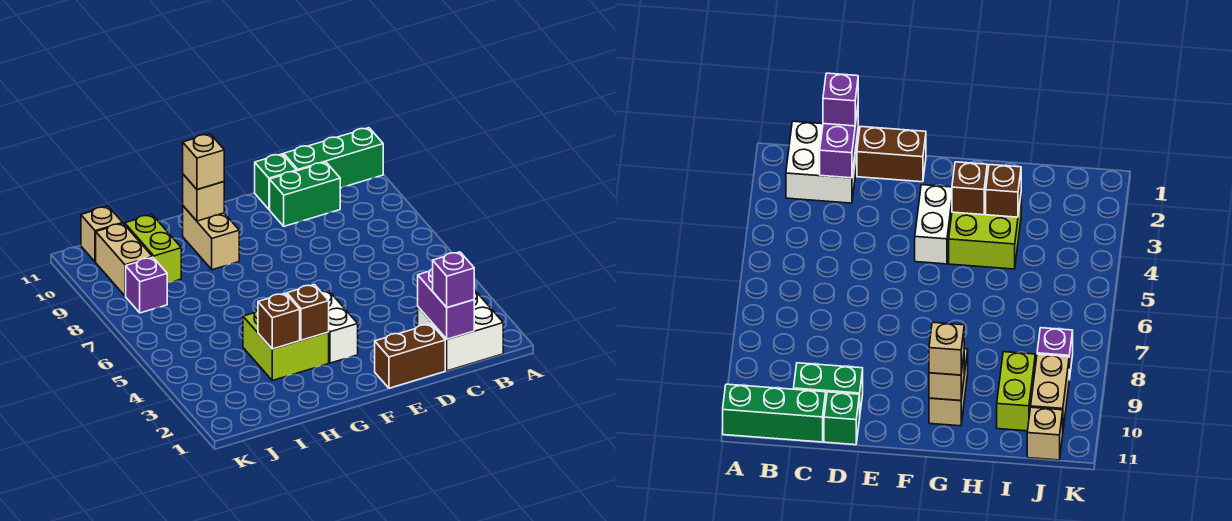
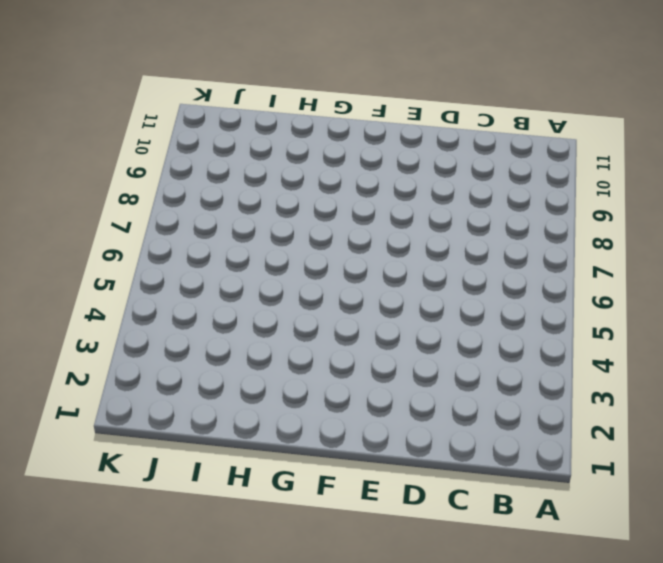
none -> green 1x3 brick [284,128,383,188]
none -> white 2x2 brick [418,290,503,371]
none -> green 1x2 brick [270,162,340,226]

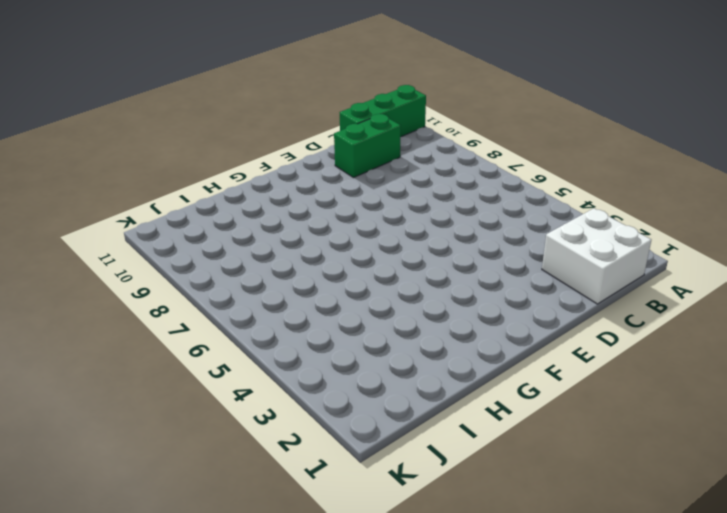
none -> brown 1x2 brick [375,324,445,388]
none -> green 1x1 brick [255,154,296,209]
none -> white 1x2 brick [321,290,358,363]

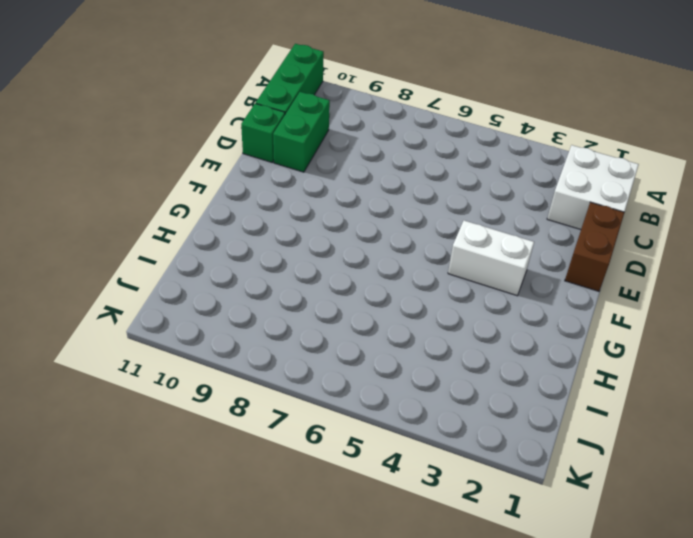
none -> lime 2x2 brick [243,310,329,380]
none -> tan 1x2 brick [183,206,239,270]
none -> lime 1x2 brick [125,215,181,283]

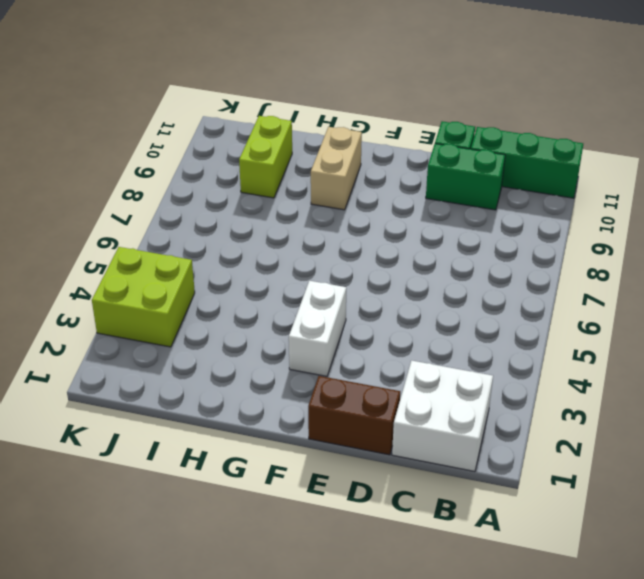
lime 2x2 brick [92,247,195,347] -> lime 2x2 brick moved to [243,310,329,380]
none -> purple 1x1 brick [126,257,167,313]
none -> tan 1x2 brick [96,223,152,296]
none -> tan 1x1 brick [81,206,123,262]

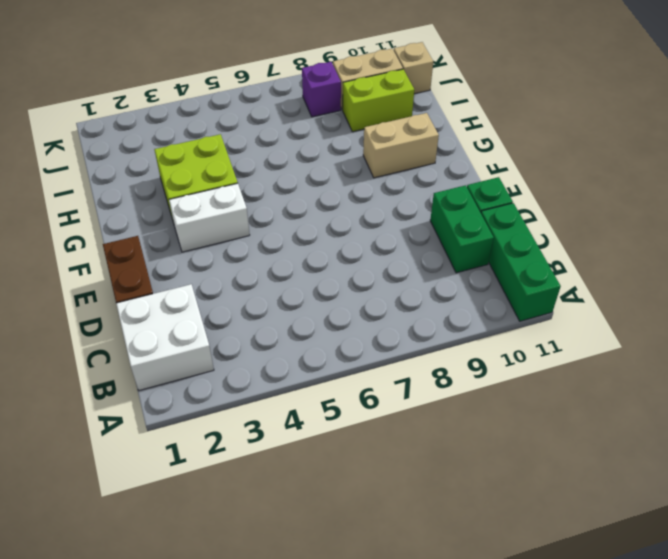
none -> purple 1x2 brick [418,269,474,339]
none -> brown 1x1 brick [287,285,329,340]
none -> tan 1x1 brick [183,174,224,221]

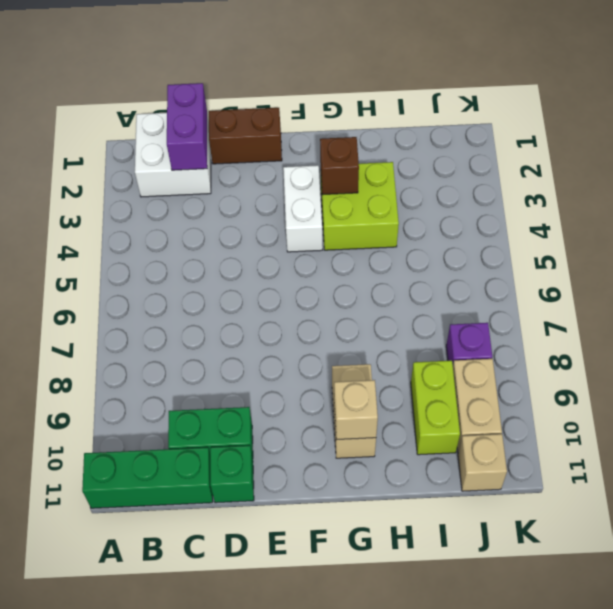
none -> brown 1x1 brick [258,293,300,349]
none -> purple 1x1 brick [433,252,474,308]
none -> tan 1x1 brick [183,134,224,190]

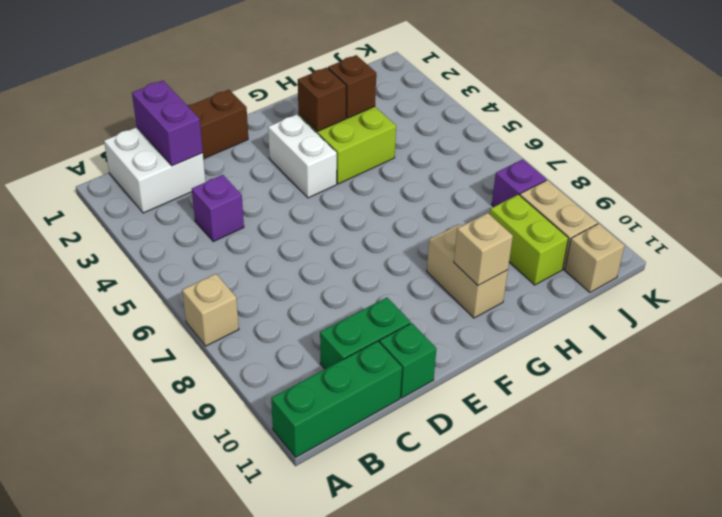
tan 1x1 brick [182,274,239,346] -> tan 1x1 brick moved to [183,134,224,190]
purple 1x1 brick [192,175,244,242] -> purple 1x1 brick moved to [433,252,474,308]

